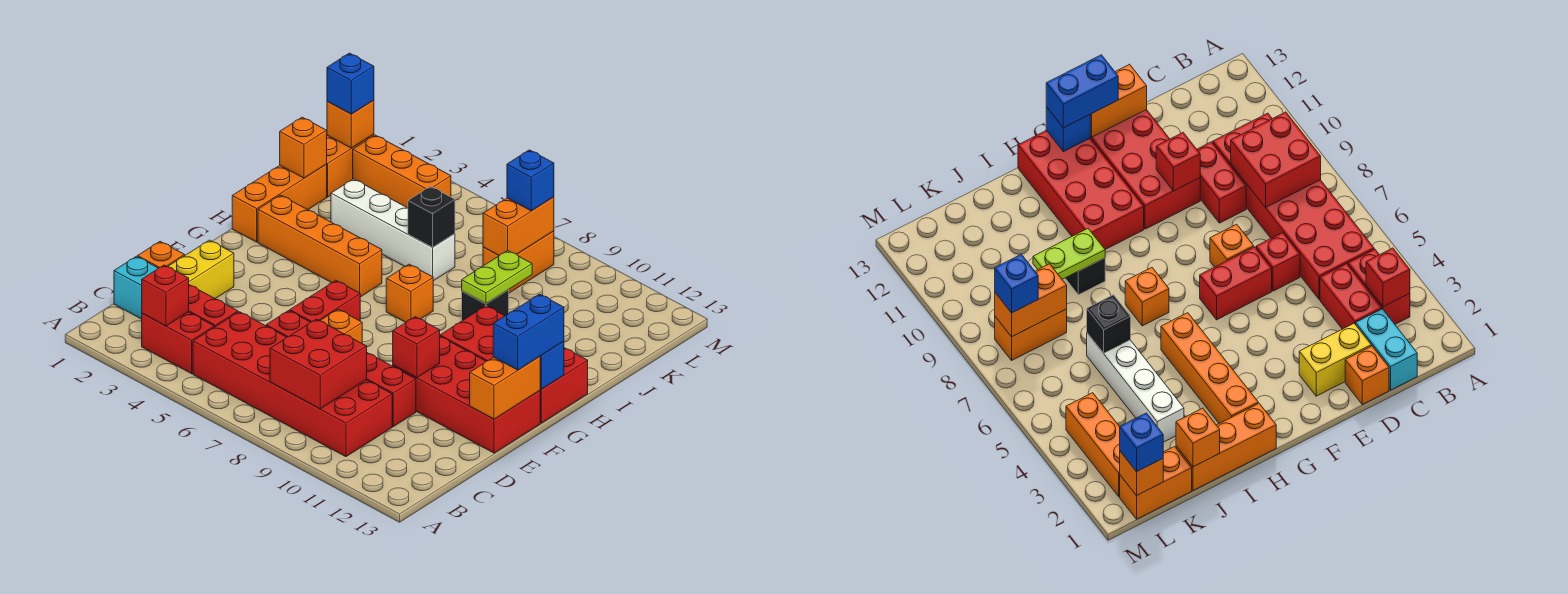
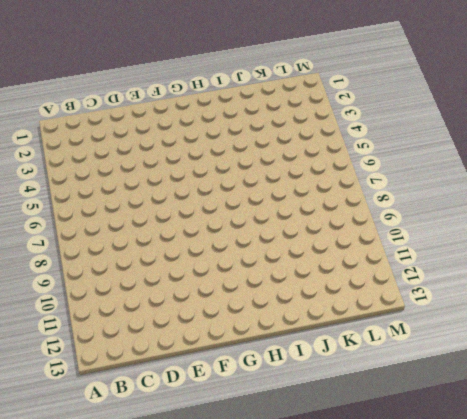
none -> red 1x2 brick [142,312,214,374]
none -> red 2x6 brick [193,312,392,457]
none -> cyan 1x2 brick [114,256,157,319]
none -> red 1x2 brick [189,285,238,327]

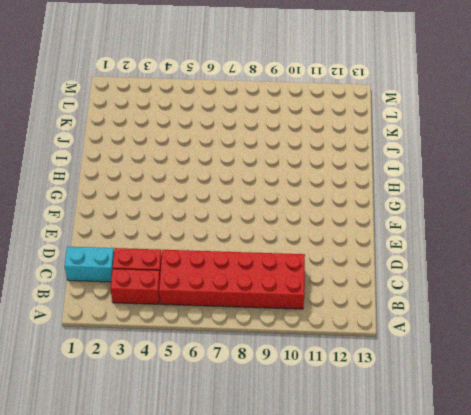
none -> orange 1x1 brick [138,241,185,268]
none -> yellow 1x2 brick [168,240,234,299]
none -> red 1x1 brick [266,311,310,337]
none -> red 1x2 brick [367,353,416,427]

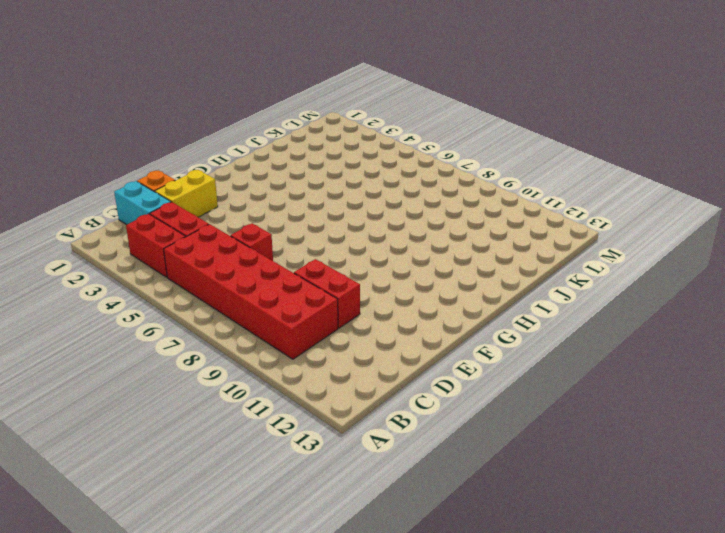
none -> red 1x2 brick [290,281,360,322]
none -> orange 1x1 brick [320,309,362,343]
none -> red 2x4 brick [393,337,540,453]
none -> red 2x4 brick [440,306,588,423]

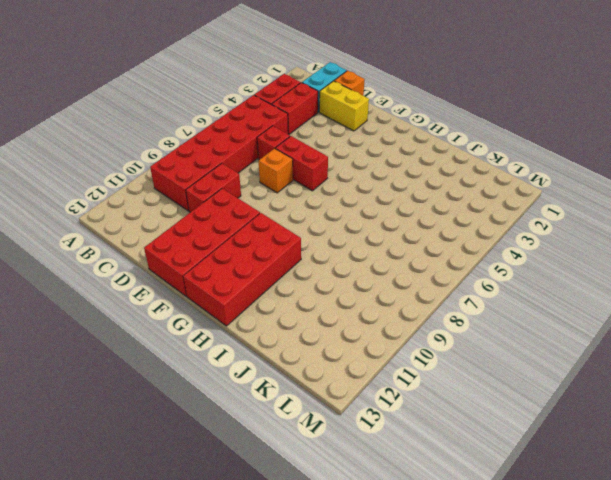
none -> orange 1x3 brick [232,165,327,242]
none -> orange 1x4 brick [258,195,382,297]
none -> orange 1x1 brick [386,264,433,323]
none -> black 1x1 brick [462,290,509,321]

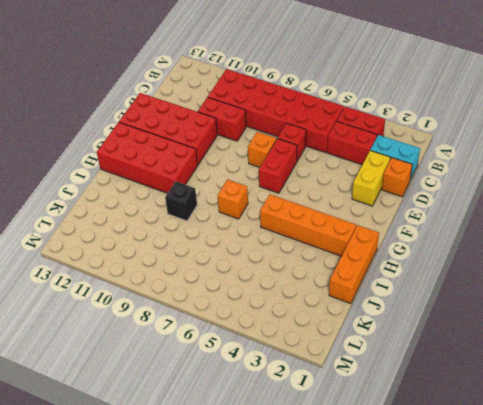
none -> white 1x4 brick [331,179,455,281]
none -> orange 1x2 brick [326,134,374,197]
none -> orange 1x2 brick [483,231,554,293]
none -> orange 1x3 brick [353,135,451,208]

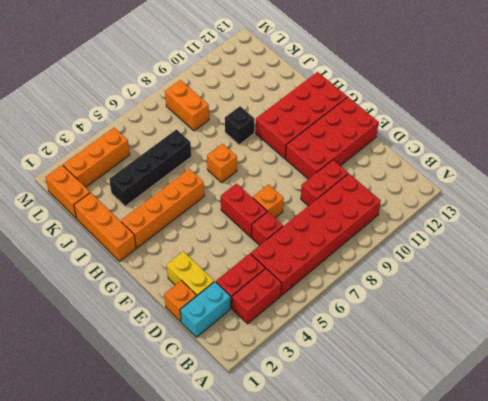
black 1x4 brick [109,130,191,206] -> white 1x4 brick [331,179,455,281]
none -> red 1x1 brick [142,265,189,326]
none -> red 2x2 brick [270,319,367,409]
none -> red 1x1 brick [393,317,440,378]
none -> orange 1x2 brick [470,357,540,419]

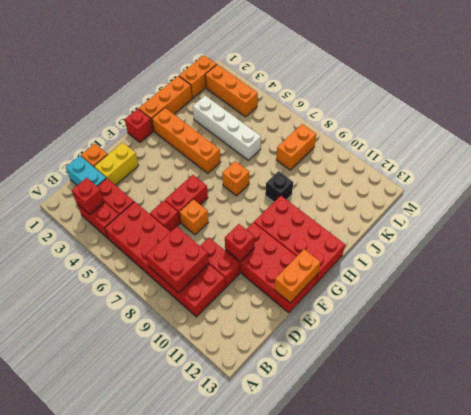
red 1x1 brick [125,109,153,142] -> none
none -> blue 1x1 brick [540,341,564,389]
none -> lime 1x2 plate [462,251,532,304]
none -> orange 1x1 brick [280,117,327,178]
none -> black 1x1 brick [408,186,455,247]

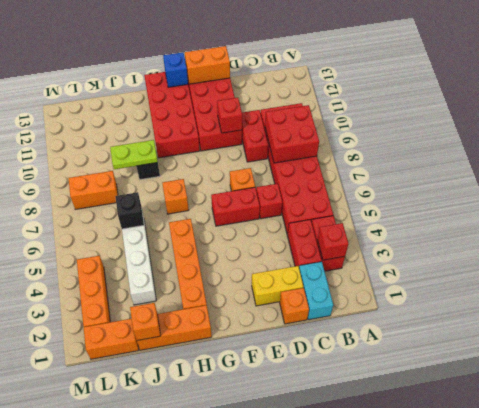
none -> orange 1x2 brick [483,197,554,256]
none -> orange 1x1 brick [327,100,374,148]
none -> blue 1x2 brick [493,294,564,370]
none -> blue 1x1 brick [327,53,374,114]

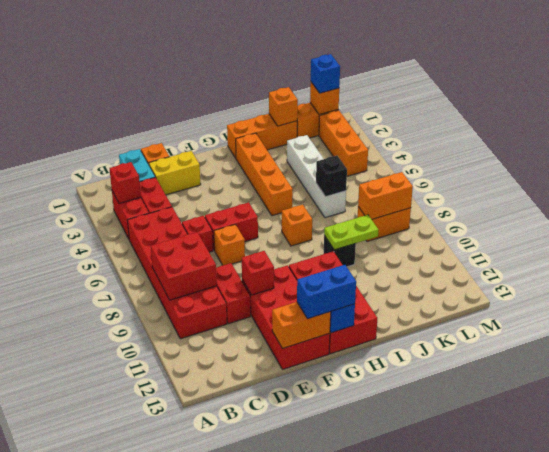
none -> blue 1x1 brick [507,150,554,211]

